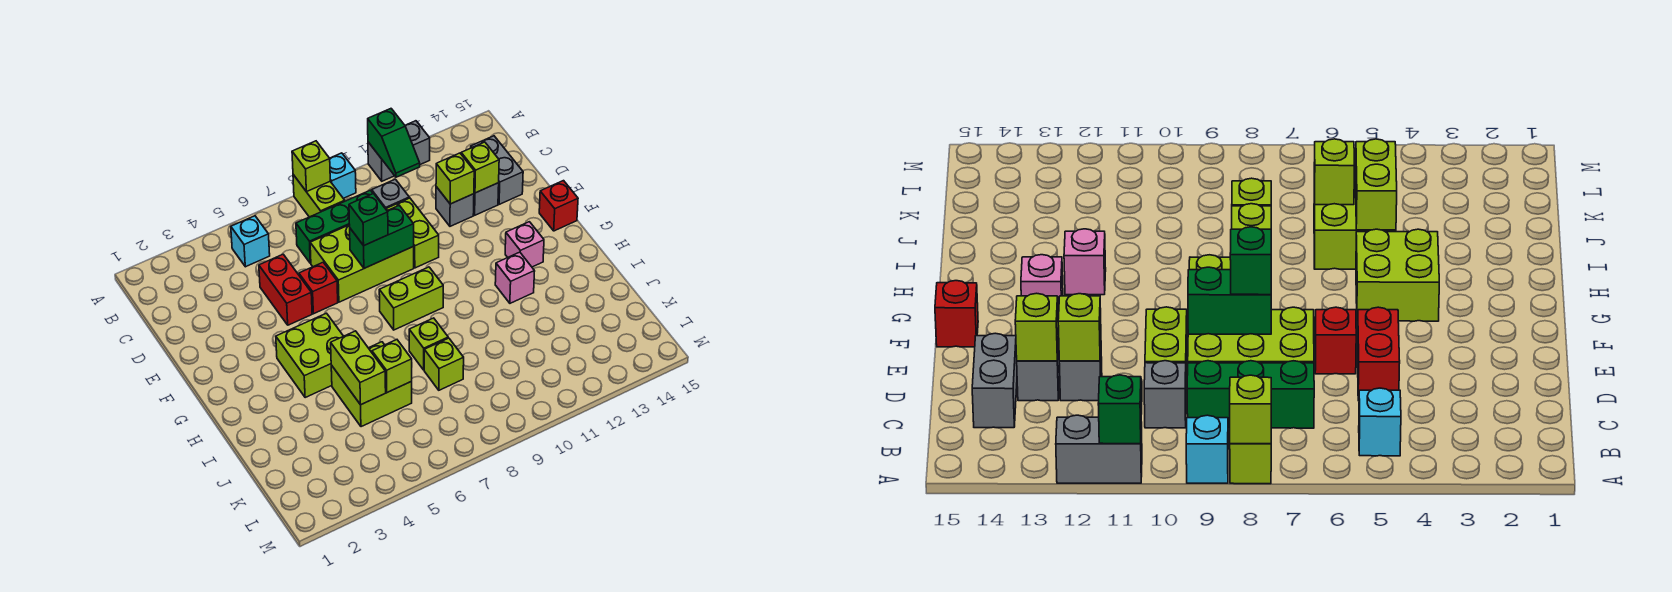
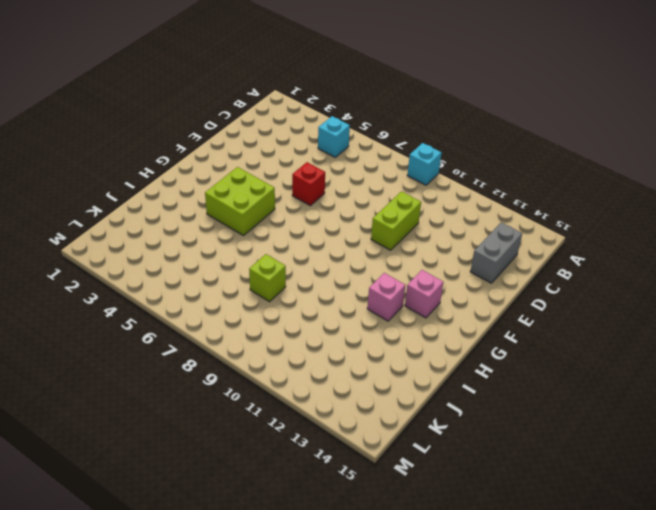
none -> lime 1x2 brick [293,175,345,217]
none -> grey 1x2 brick [368,121,430,181]
none -> green 1x3 brick [296,190,373,263]

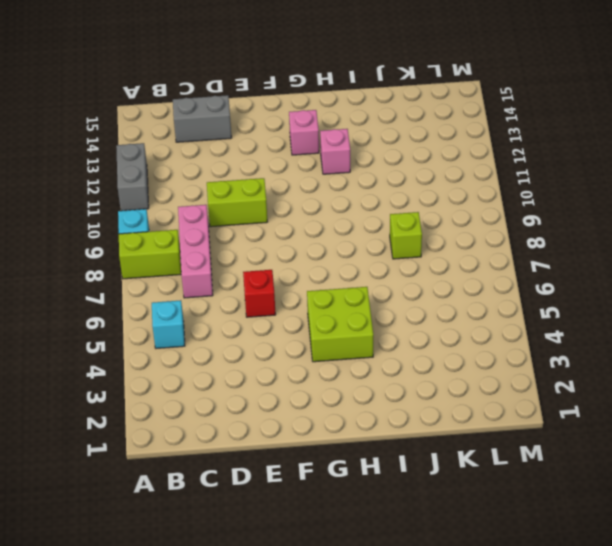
pink 1x3 brick [178,205,213,298] -> green 1x3 brick [296,190,373,263]
none -> grey 1x1 brick [372,179,409,209]
none -> red 1x2 brick [259,254,312,325]
none -> lime 2x3 brick [310,225,414,302]

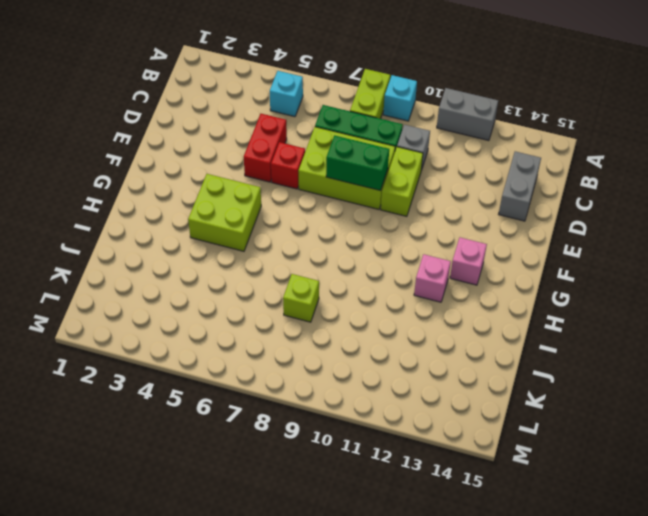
none -> grey 1x1 brick [436,187,474,226]
none -> grey 1x1 brick [474,183,499,215]
none -> red 1x1 brick [539,181,578,231]

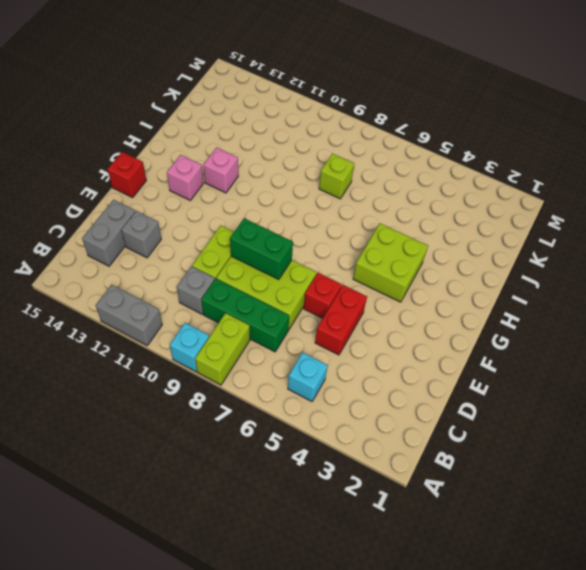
none -> grey 1x1 brick [436,187,474,226]
none -> lime 1x2 brick [379,267,443,330]
none -> lime 2x2 brick [331,342,412,427]

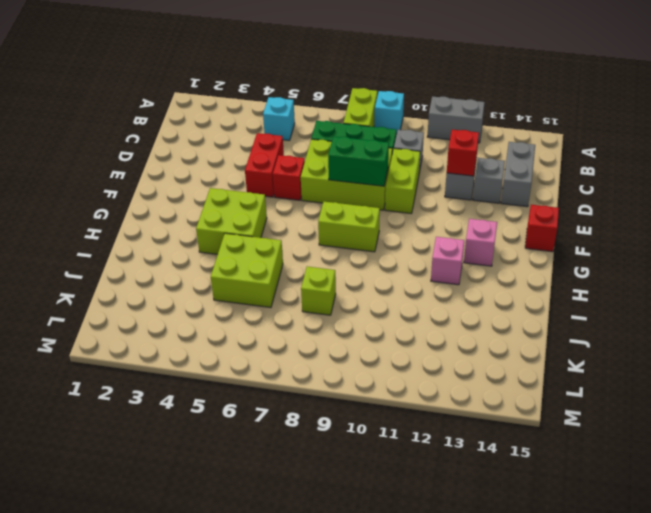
red 1x1 brick [447,130,479,176] -> lime 1x1 brick [436,153,474,204]
none -> lime 1x1 brick [409,318,448,370]
none -> lime 1x1 brick [292,141,330,192]
none -> green 1x2 slope [368,109,420,177]

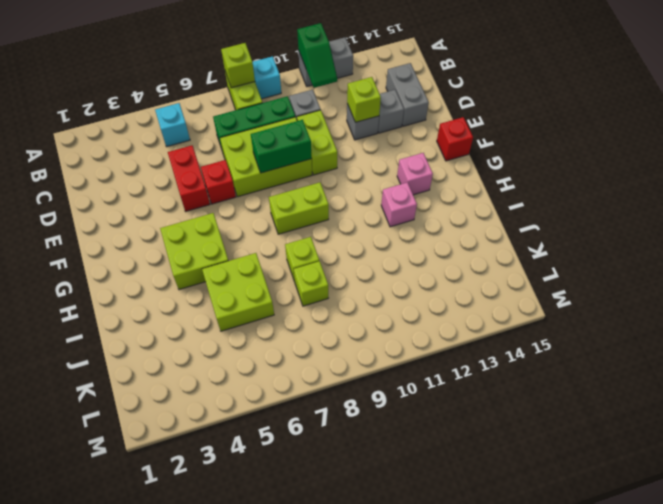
none -> lime 1x1 brick [461,142,499,193]
none -> lime 1x2 brick [331,331,386,405]
none -> lime 1x1 brick [372,340,412,392]

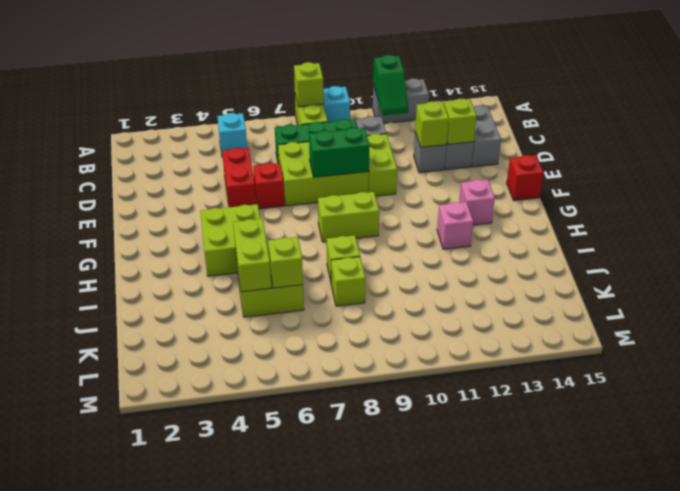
none -> green 1x1 brick [349,194,388,246]

